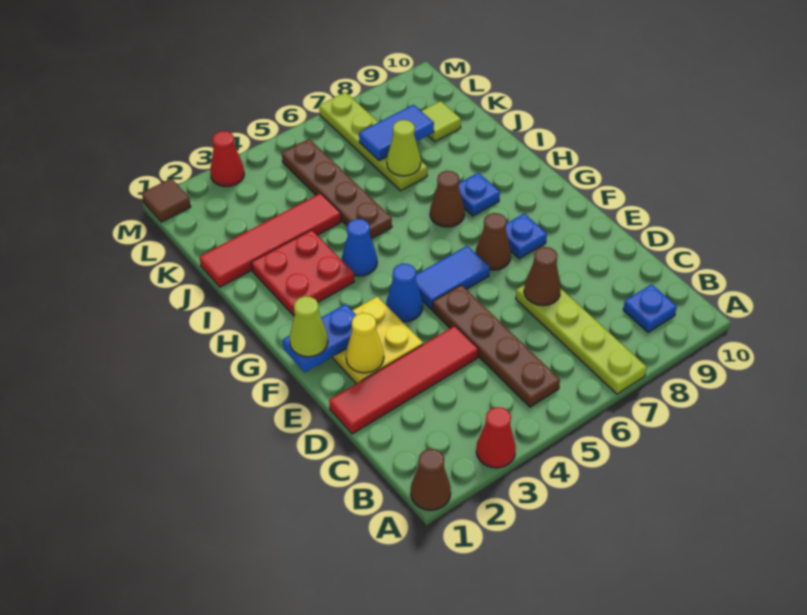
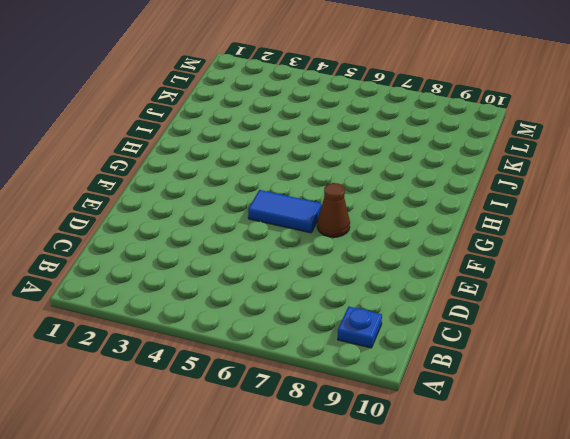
none -> brown 1x1 cone [411,449,451,510]
none -> red 1x1 cone [476,407,516,468]
none -> lime 1x4 plate [516,285,647,394]

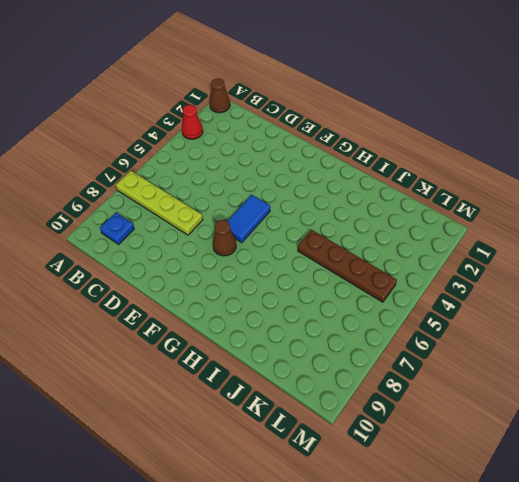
none -> brown 1x4 plate [432,285,560,407]
none -> red 1x4 tile [329,326,478,434]
none -> yellow 2x2 plate [332,297,423,384]

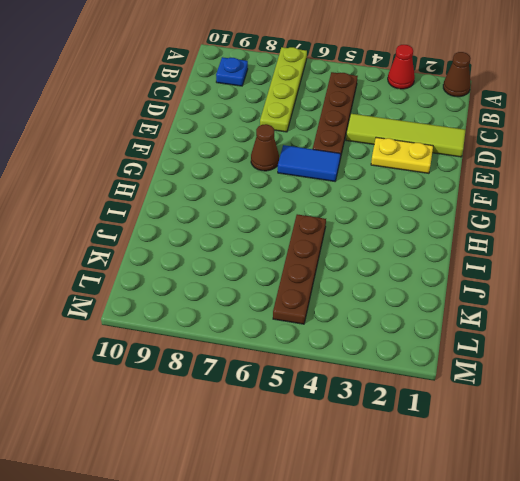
lime 1x4 tile [346,114,466,157] -> red 1x4 tile [329,326,478,434]
yellow 1x2 plate [371,137,433,173] -> yellow 2x2 plate [332,297,423,384]
none -> blue 1x1 cone [386,264,423,322]
none -> blue 1x1 plate [506,214,547,259]
none -> red 2x2 plate [251,230,354,316]

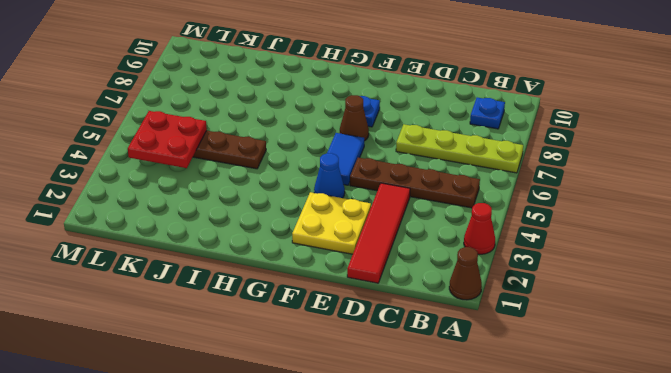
red 2x2 plate [128,111,207,168] -> red 2x2 plate moved to [251,230,354,316]
none -> blue 1x1 cone [342,219,377,276]
none -> brown 1x1 cone [430,171,465,227]
none -> blue 1x1 plate [459,173,500,216]

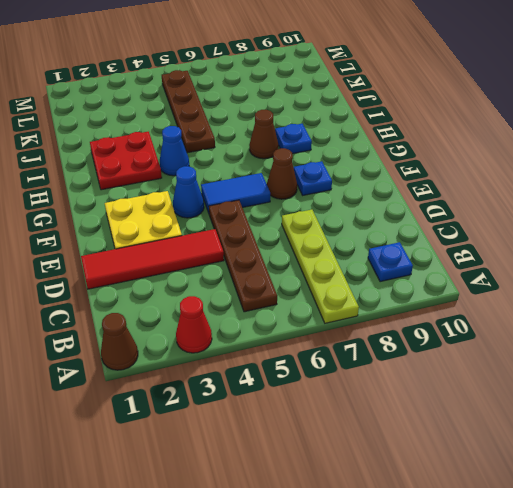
none -> red 1x4 tile [200,193,341,287]
none -> lime 1x4 plate [319,92,427,191]
none -> lime 1x1 tile [422,101,461,142]

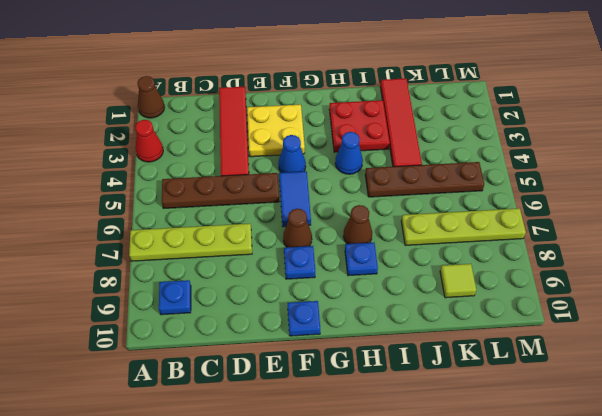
blue 1x1 plate [288,301,320,336] -> none
none -> brown 1x1 tile [142,179,191,222]
none -> red 1x1 cone [210,131,244,187]
none -> brown 1x1 cone [524,247,561,306]

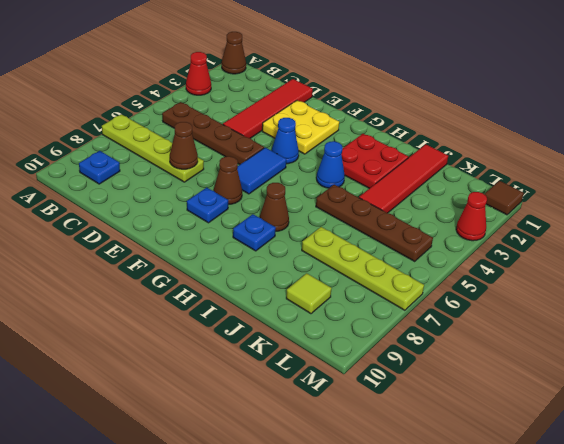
none -> yellow 1x1 cone [346,313,384,373]
none -> blue 1x2 plate [283,304,356,372]
none -> lime 1x1 cone [387,120,421,176]

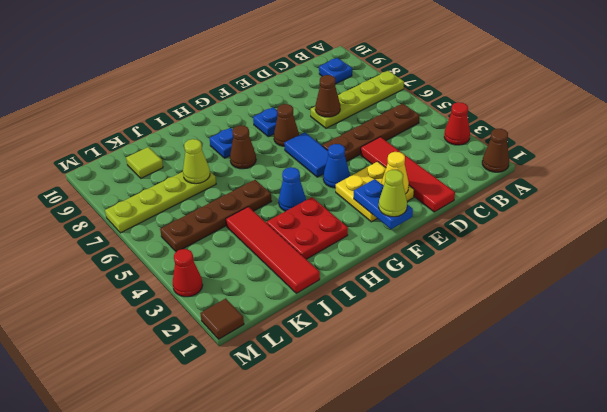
none -> blue 1x2 tile [359,105,434,161]

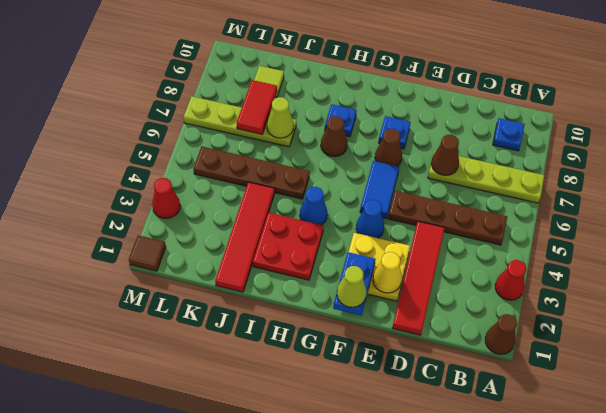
red 1x2 tile [237,80,277,135] -> blue 1x2 tile [359,105,434,161]

